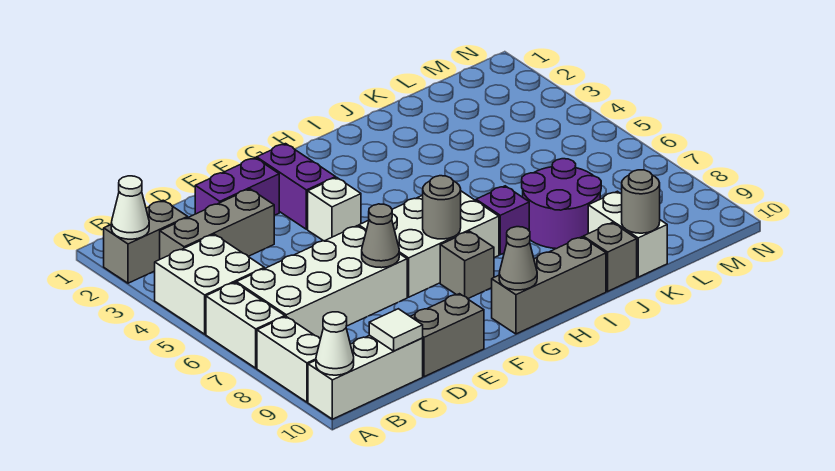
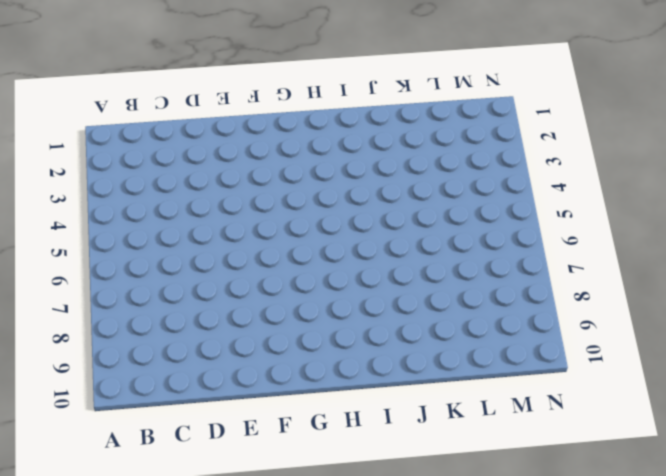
none -> grey 1x2 brick [104,200,188,283]
none -> white 2x2 brick [155,234,264,334]
none -> white 1x2 brick [206,283,285,368]

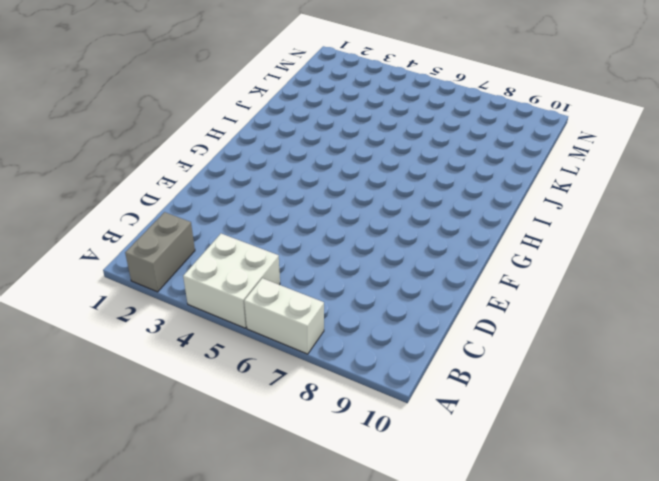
none -> white 1x2 brick [257,317,320,402]
none -> white 1x3 brick [308,335,423,419]
none -> grey 1x3 brick [160,189,274,259]

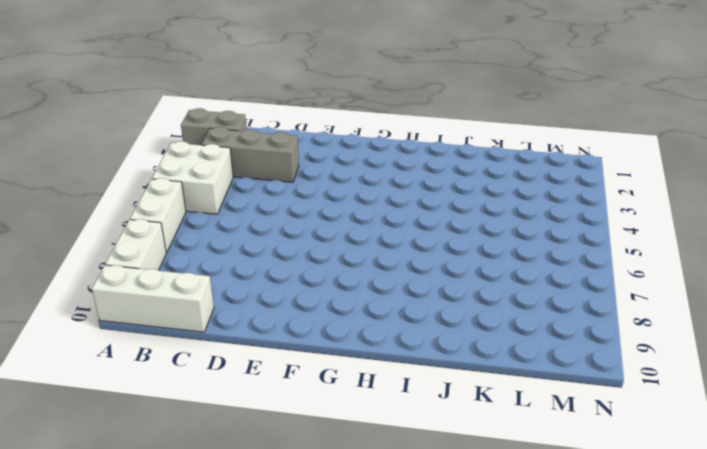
none -> white 2x4 brick [236,226,407,338]
none -> purple 1x2 brick [195,158,279,215]
none -> grey 1x2 brick [410,294,484,377]

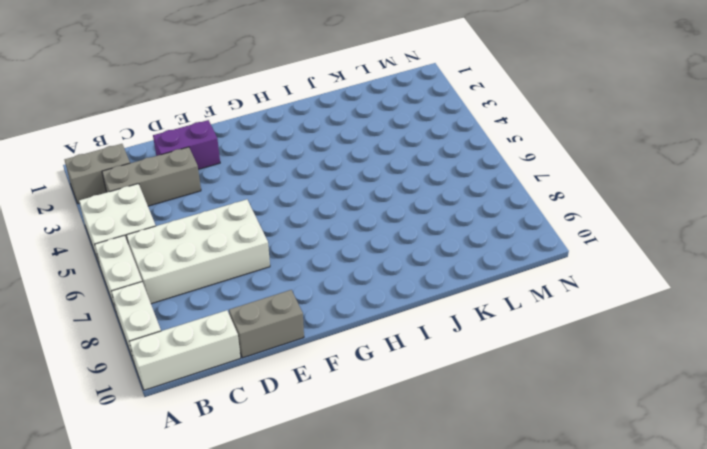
none -> purple 1x2 brick [257,144,336,229]
none -> white 1x1 brick [308,178,361,241]
none -> white 2x3 brick [359,191,499,297]

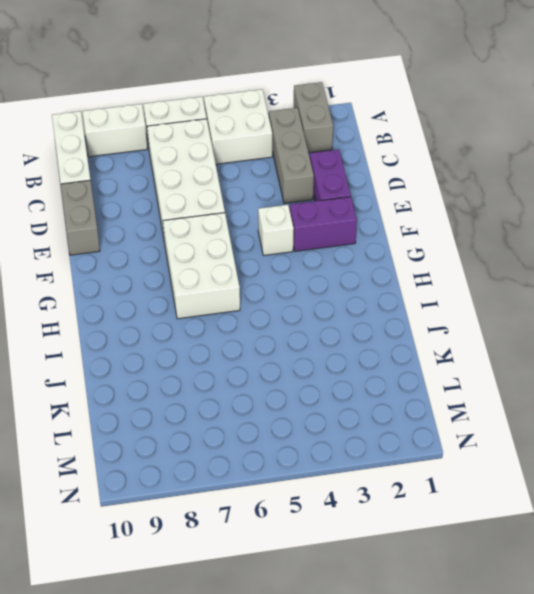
none -> grey 1x1 brick [440,231,494,299]
none -> grey 1x3 brick [492,237,606,334]
none -> purple 1x1 brick [476,186,529,255]

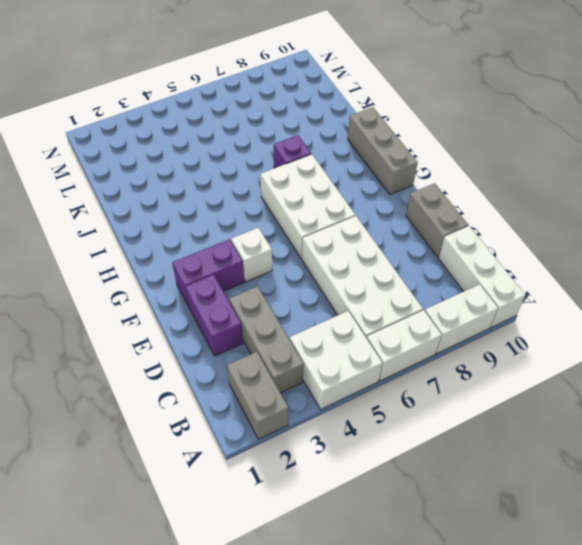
none -> grey 1x1 brick [440,231,494,299]
none -> purple 2x2 round brick [522,159,601,249]
none -> grey 1x1 brick [583,223,637,291]

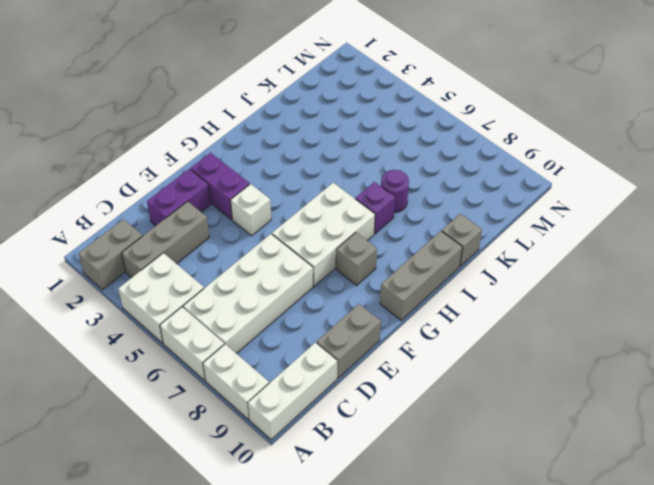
purple 1x1 round brick [381,170,409,212] -> purple 2x2 round brick [522,159,601,249]
none -> white 1x2 brick [588,191,667,277]
none -> white 1x1 cone [111,176,149,239]
none -> white 1x1 cone [316,312,354,375]

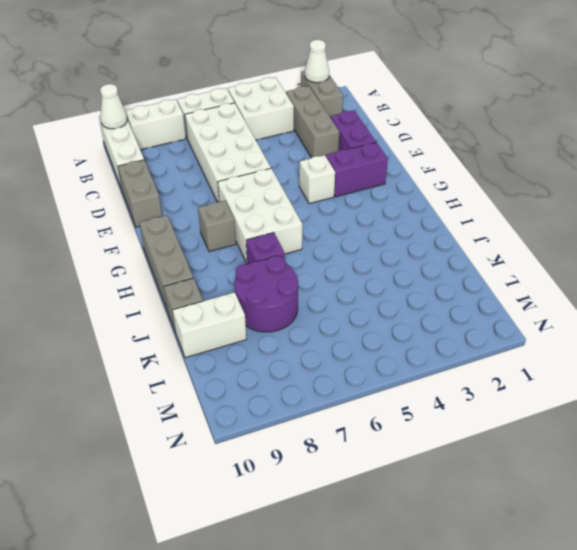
none -> white 1x1 tile [369,309,423,351]
none -> grey 1x1 cone [362,204,399,268]
none -> grey 1x1 round brick [423,176,461,239]

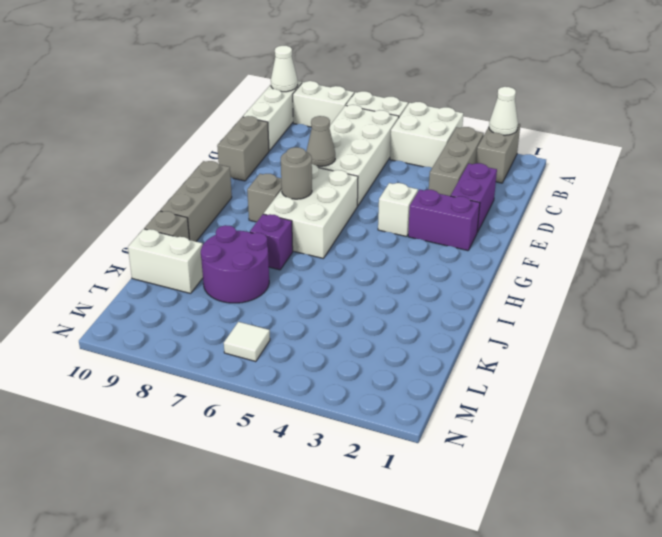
white 1x1 tile [224,322,270,362] -> white 1x1 tile moved to [369,309,423,351]
none -> grey 1x1 cone [499,227,537,290]
none -> grey 1x1 round brick [622,170,660,233]

